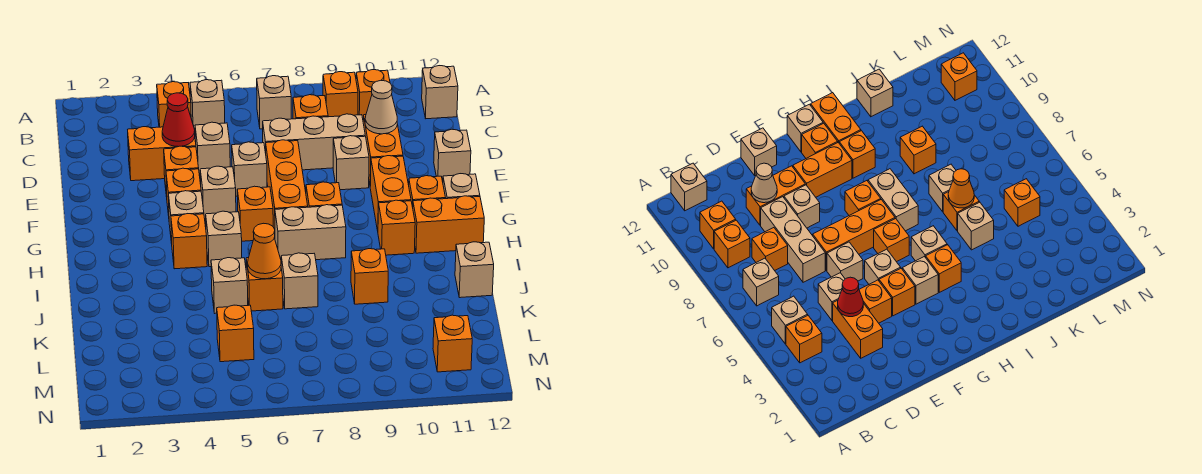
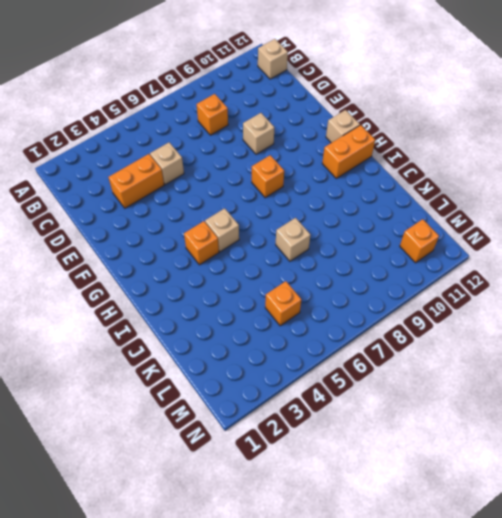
none -> orange 1x1 brick [157,82,191,127]
none -> tan 1x1 brick [190,80,225,130]
none -> tan 1x1 brick [257,76,291,129]
none -> orange 1x1 brick [323,72,358,117]

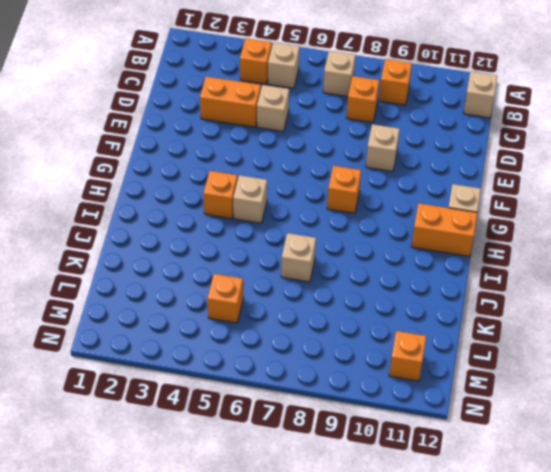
none -> orange 1x1 brick [356,70,390,118]
none -> tan 1x3 brick [263,114,365,170]
none -> orange 1x2 brick [363,115,403,186]
none -> orange 1x1 brick [164,146,199,197]

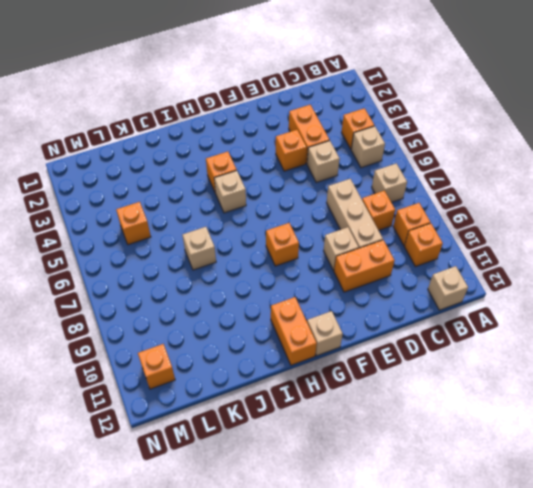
none -> tan 1x1 brick [232,142,267,196]
none -> orange 1x3 brick [266,140,308,229]
none -> tan 1x1 brick [434,129,471,182]
none -> orange 1x1 brick [166,168,201,216]

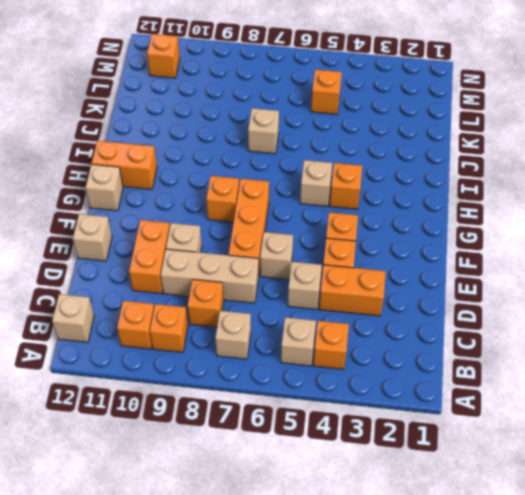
none -> tan 1x1 brick [200,166,236,221]
none -> orange 1x2 brick [370,156,411,231]
none -> tan 1x1 brick [168,191,204,243]
none -> orange 1x1 brick [237,186,273,241]

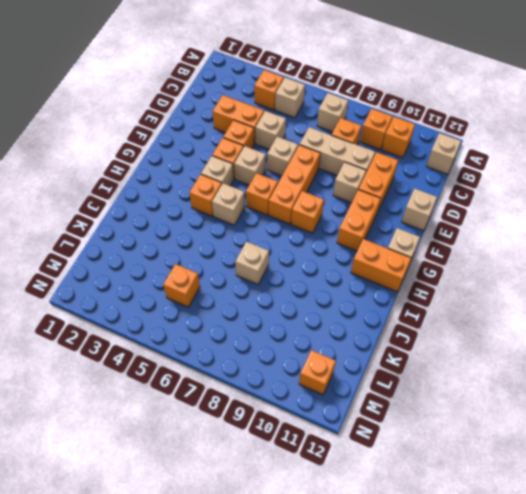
none -> orange 1x1 brick [409,176,446,207]
none -> tan 1x2 brick [275,205,346,260]
none -> orange 1x1 brick [378,200,415,255]
none -> tan 1x1 brick [211,258,248,313]

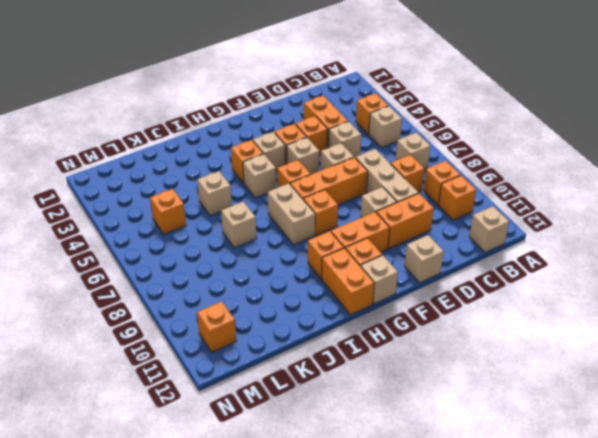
none -> orange 1x1 brick [246,258,283,311]
none -> orange 1x1 brick [351,249,388,304]
none -> tan 1x1 brick [455,242,494,298]
none -> red 1x1 cone [162,93,195,147]

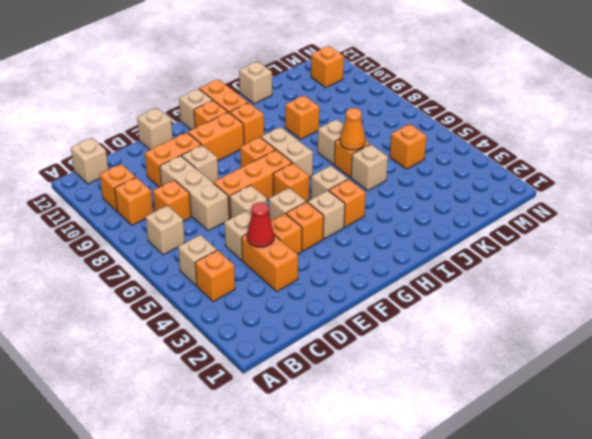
none -> tan 1x1 cone [365,81,397,134]

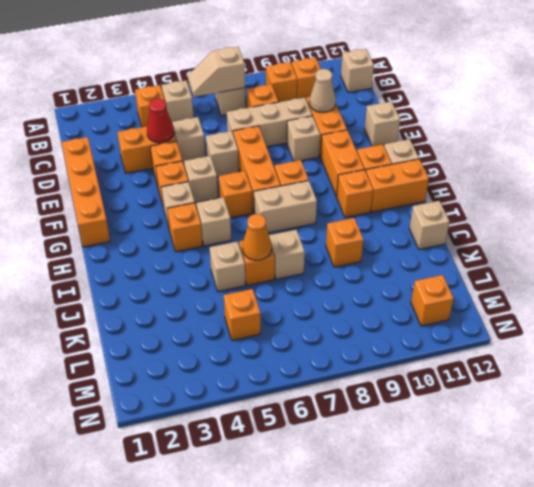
tan 1x2 slope [188,47,245,97] -> none
orange 1x4 brick [61,137,110,247] -> none

